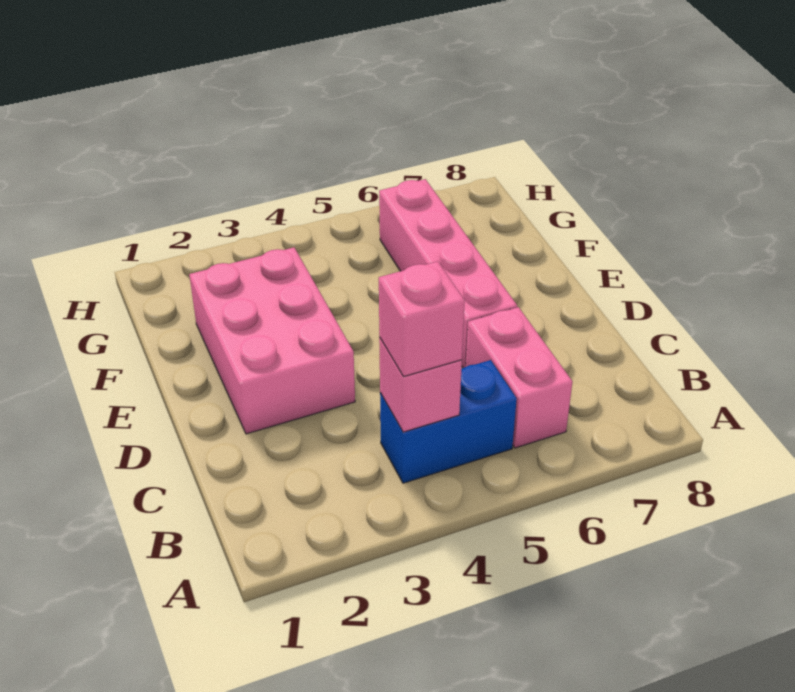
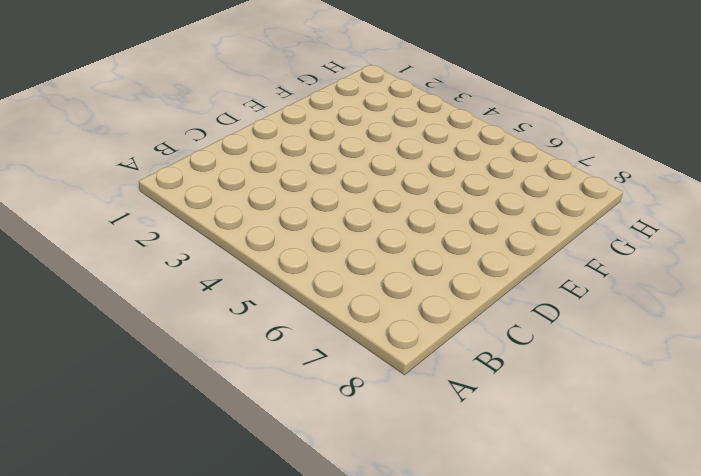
none -> blue 1x2 brick [380,360,517,483]
none -> pink 1x2 brick [466,307,573,448]

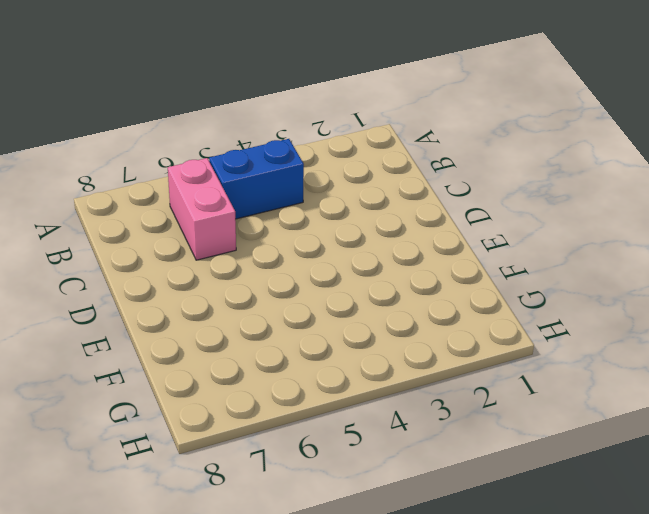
none -> pink 2x3 brick [189,247,355,434]
none -> pink 1x4 brick [379,179,517,368]

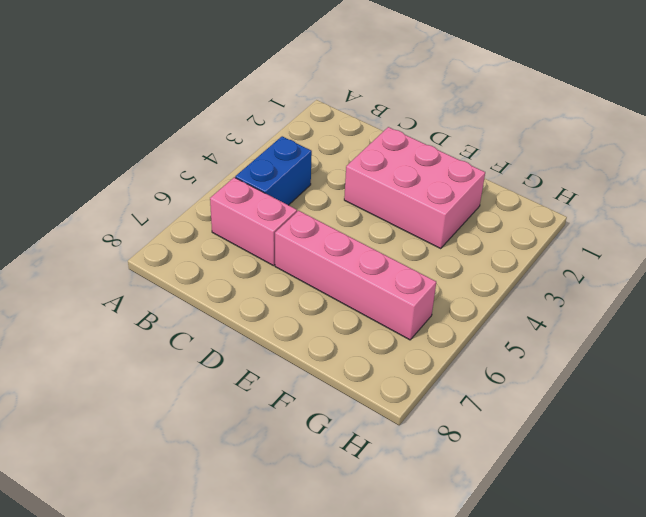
none -> pink 1x1 brick [379,337,462,432]
none -> pink 1x1 brick [379,261,465,377]

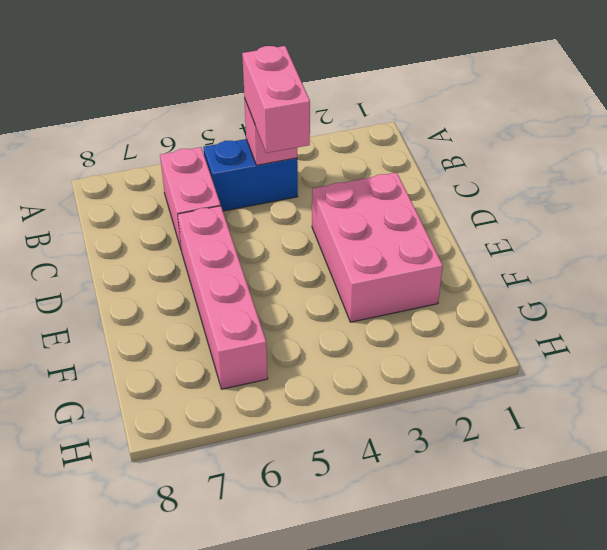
pink 1x2 brick [242,46,310,153] -> pink 1x1 brick [379,261,465,377]

